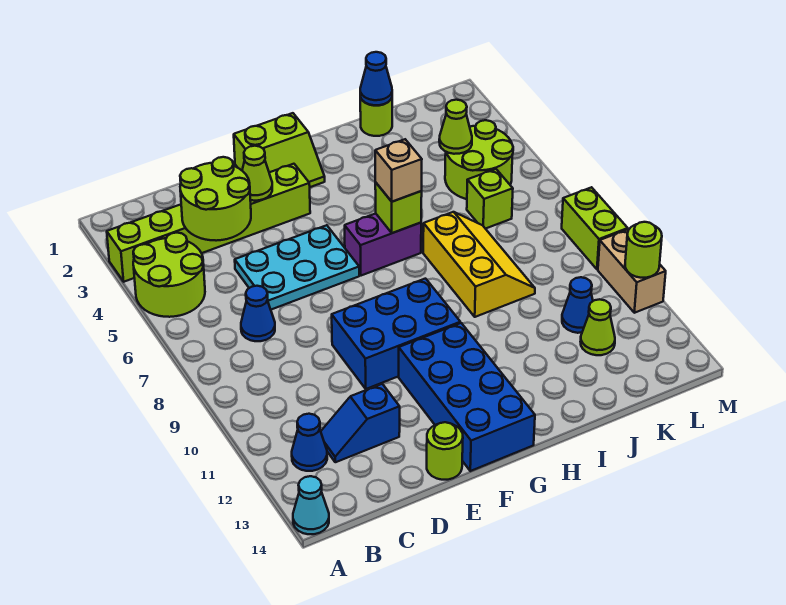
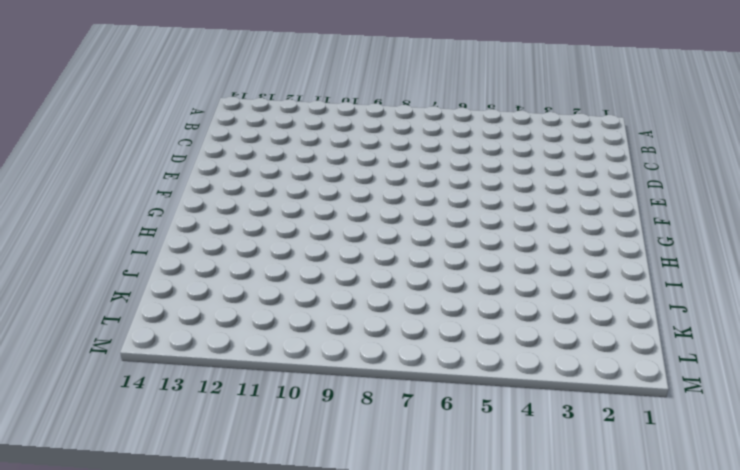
none -> lime 1x6 brick [107,164,310,282]
none -> lime 2x2 round brick [133,233,205,317]
none -> cyan 1x1 cone [293,476,329,534]

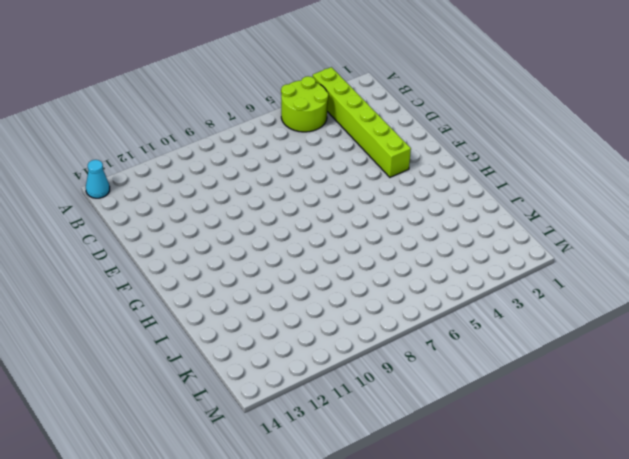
none -> blue 1x1 cone [292,414,327,471]
none -> blue 1x1 cone [241,286,275,341]
none -> blue 1x2 slope [321,384,400,462]

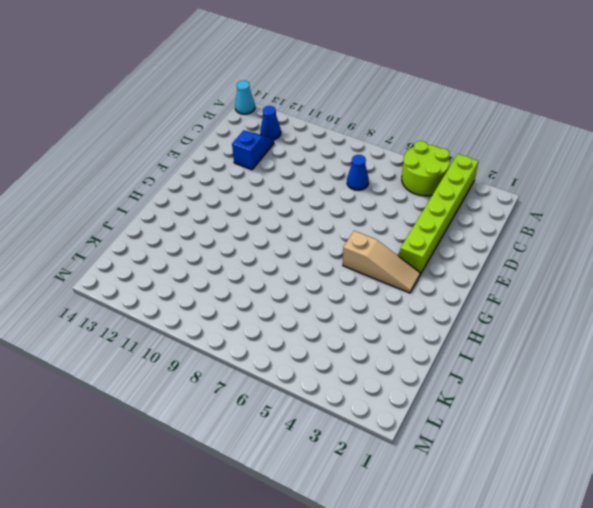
tan 1x3 slope [343,231,420,293] -> none
none -> cyan 2x3 plate [235,225,359,310]
none -> blue 2x3 brick [332,279,460,389]
none -> lime 1x1 round brick [427,422,463,480]

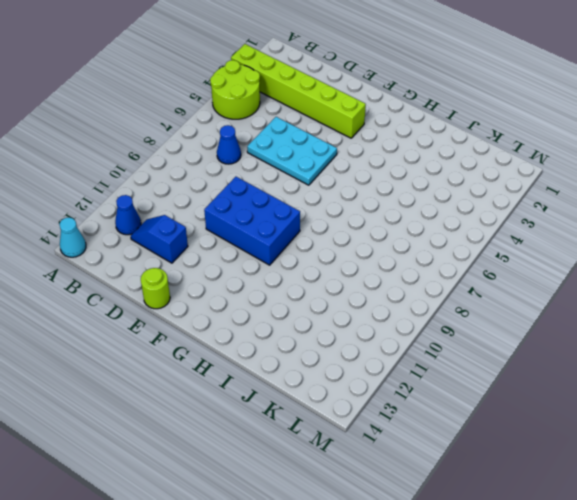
none -> lime 2x2 slope [234,113,325,187]
none -> blue 2x4 brick [399,323,535,471]
none -> purple 1x2 brick [345,214,421,276]

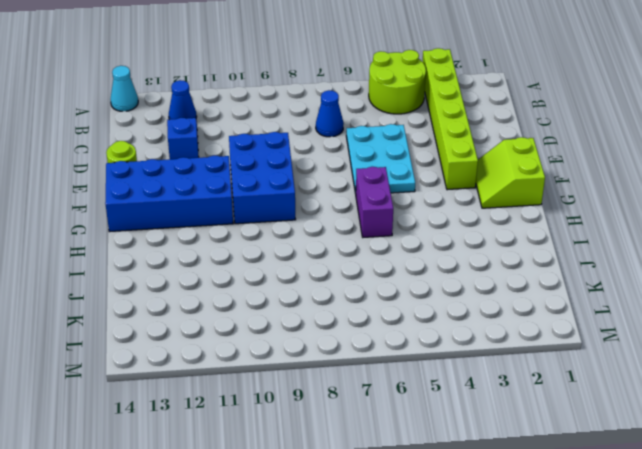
none -> yellow 2x3 slope [423,212,535,317]
none -> lime 1x1 round brick [360,98,392,136]
none -> lime 2x2 round brick [445,120,513,199]

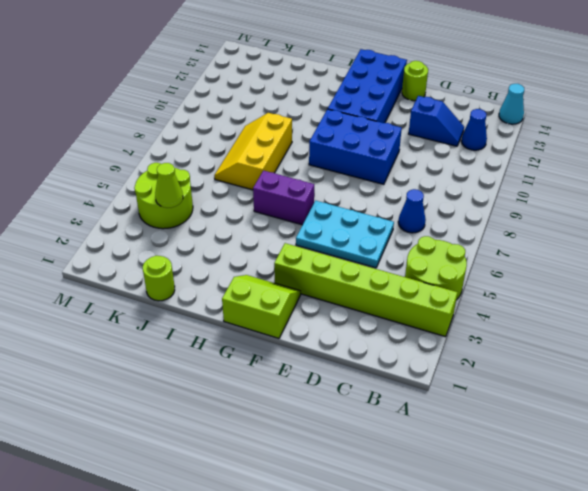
none -> lime 1x1 brick [467,169,513,229]
none -> blue 1x1 cone [562,277,593,333]
none -> lime 1x1 cone [580,299,615,355]

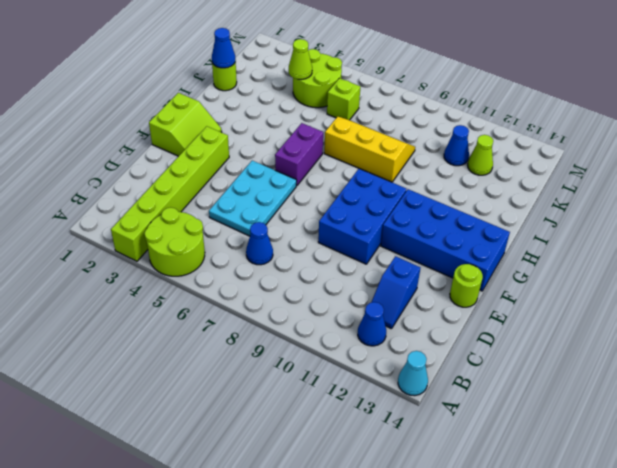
none -> lime 1x2 brick [562,187,628,269]
none -> tan 1x2 brick [598,229,666,313]
none -> lime 2x2 round brick [180,157,251,241]

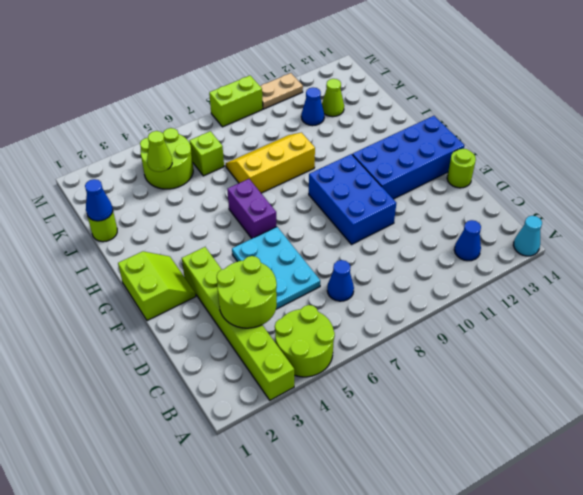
tan 1x2 plate [260,73,303,109] -> tan 1x2 brick [598,229,666,313]
none -> blue 1x2 slope [321,384,400,462]
none -> lime 1x1 cone [242,146,272,201]
none -> lime 1x1 brick [375,182,422,233]

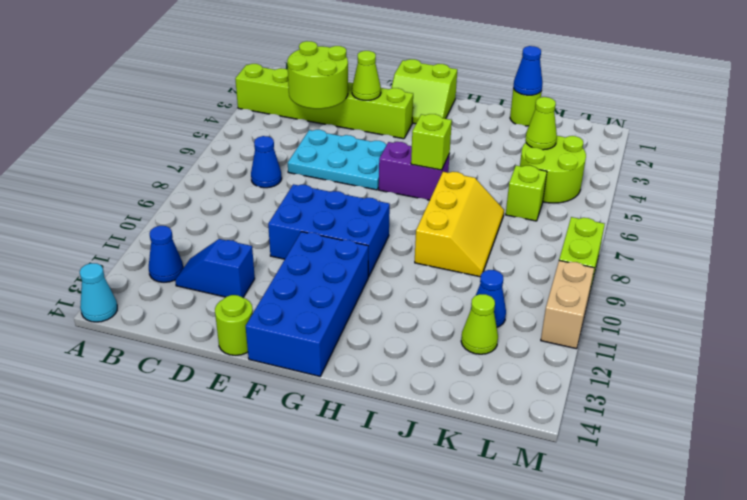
none -> lime 2x2 round brick [133,233,205,317]
none -> lime 1x1 round brick [625,222,662,278]
none -> tan 1x1 brick [375,139,422,202]

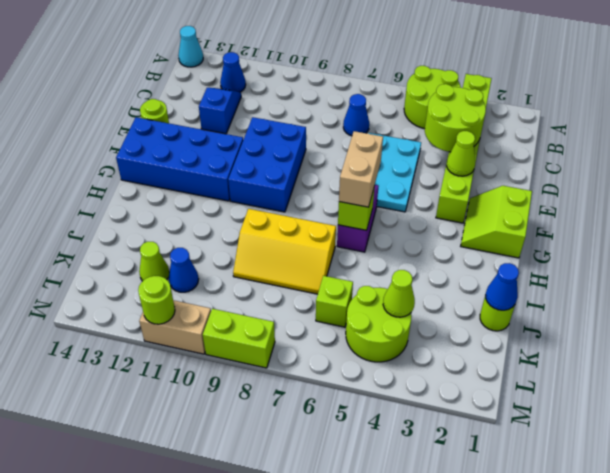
tan 1x2 brick [339,131,383,207] -> tan 1x1 brick [375,139,422,202]

